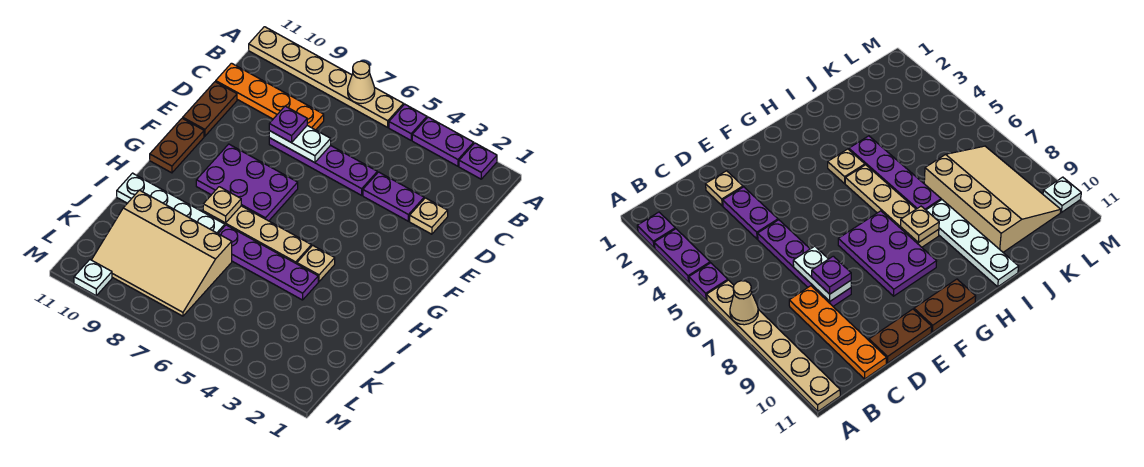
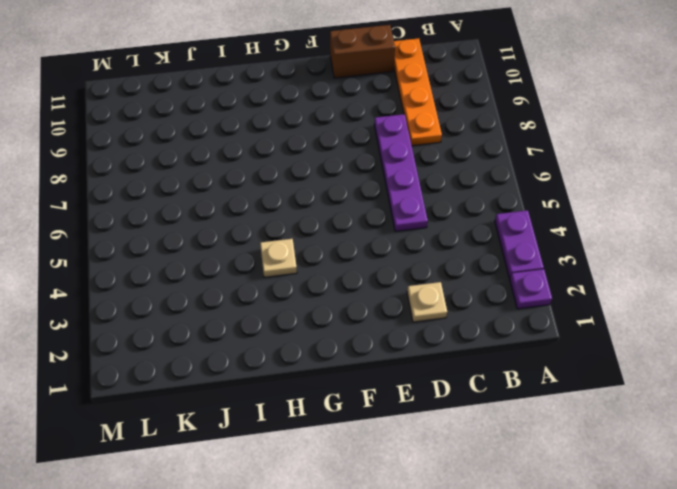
brown 1x2 brick [330,25,395,78] -> brown 1x2 plate [183,82,237,136]
none -> purple 1x1 plate [389,104,427,140]
none -> tan 1x6 plate [249,27,404,127]
none -> purple 1x2 plate [363,172,424,221]

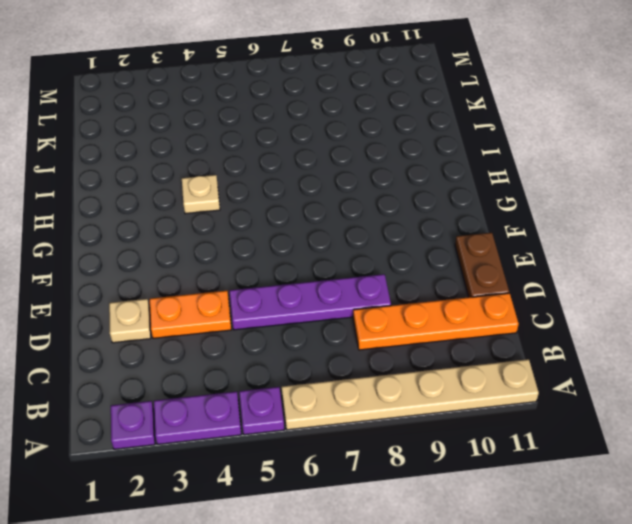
orange 1x2 plate [150,291,231,338] -> purple 1x2 plate [363,172,424,221]
none -> purple 2x3 plate [196,144,298,221]
none -> brown 1x2 plate [150,118,204,173]
none -> tan 1x4 plate [203,206,311,264]

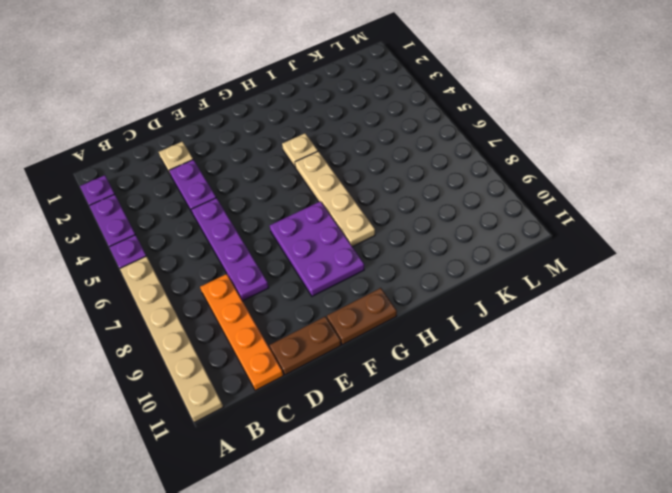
none -> purple 1x4 plate [218,225,318,300]
none -> white 1x4 plate [117,173,225,233]
none -> tan 3x4 slope [92,190,232,316]

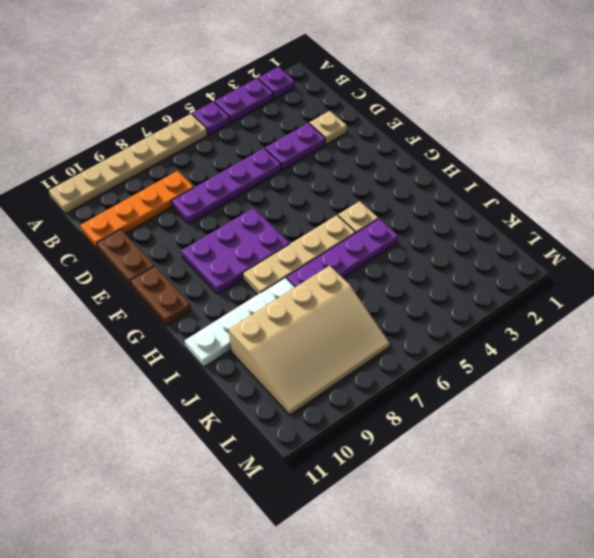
none -> white 1x1 plate [74,260,112,296]
none -> tan 1x1 cone [348,61,375,104]
none -> white 1x2 plate [269,126,331,163]

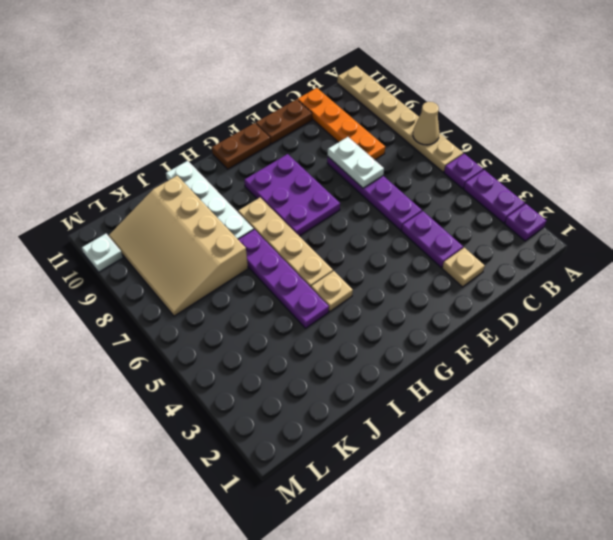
none -> tan 1x1 plate [203,187,241,223]
none -> purple 1x1 plate [269,106,307,142]

